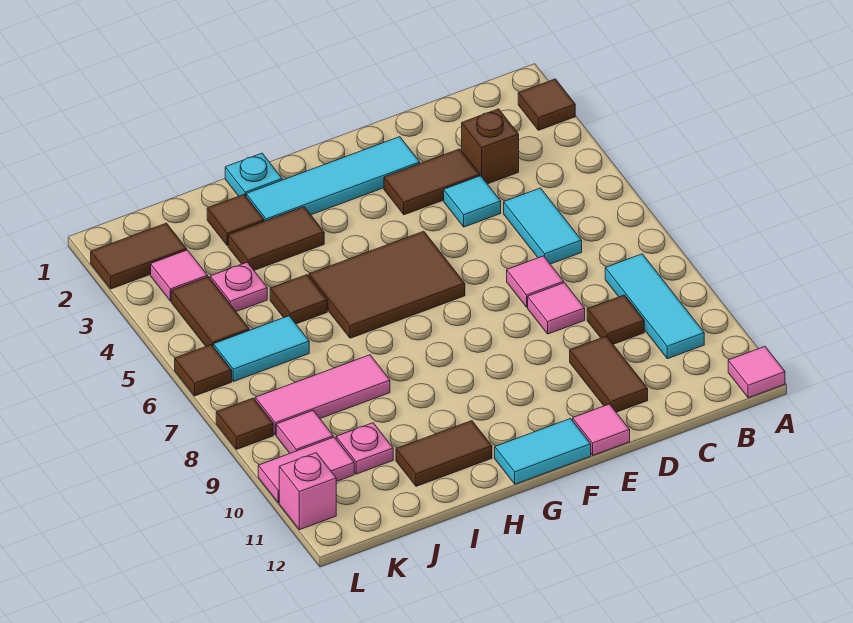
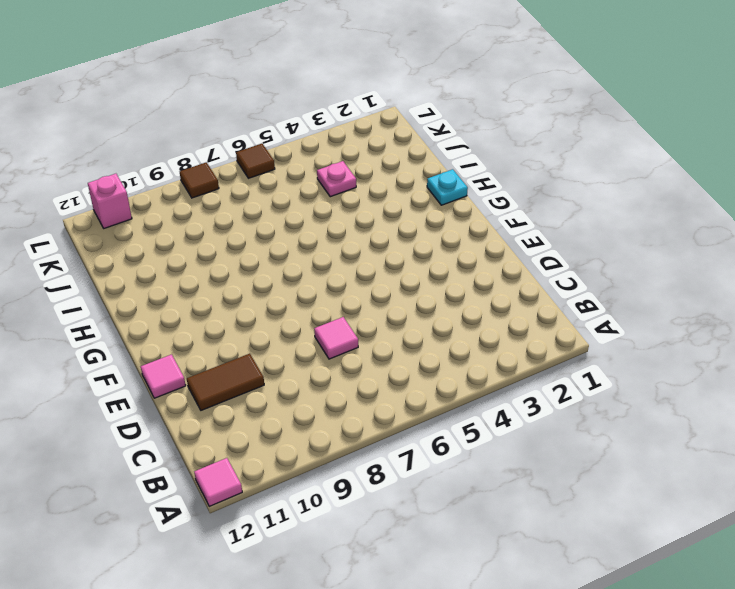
none -> brown 1x1 tile [518,79,575,130]
none -> cyan 1x3 tile [605,254,704,359]
none -> brown 1x1 brick [462,109,519,184]
none -> cyan 1x2 tile [504,188,582,264]

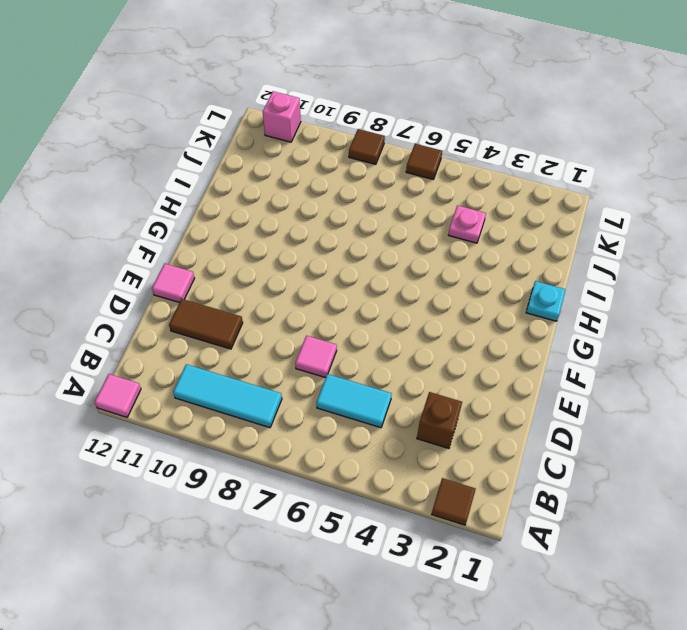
none -> brown 1x1 tile [587,295,644,344]
none -> brown 1x2 tile [384,149,480,215]
none -> cyan 1x1 tile [444,176,501,227]
none -> pink 1x1 tile [528,283,585,334]

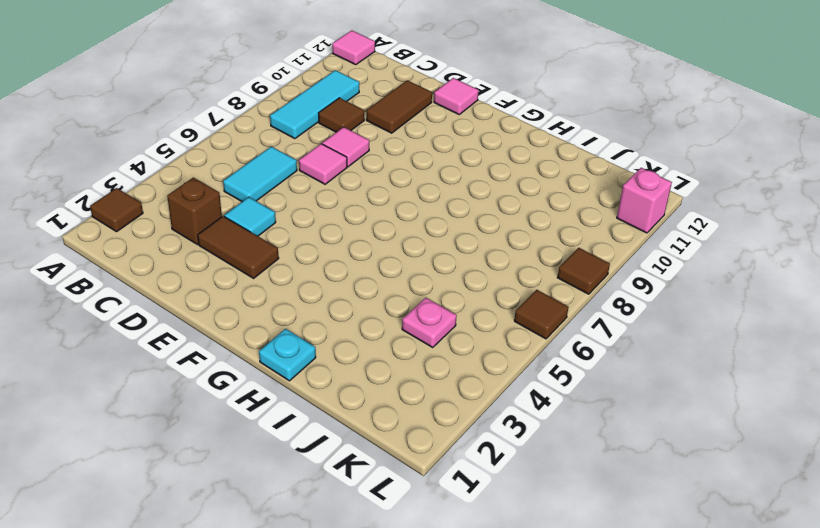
none -> cyan 1x4 tile [246,137,420,221]
none -> brown 2x3 tile [309,231,465,338]
none -> cyan 1x2 tile [495,419,591,484]
none -> brown 1x2 tile [228,207,324,270]

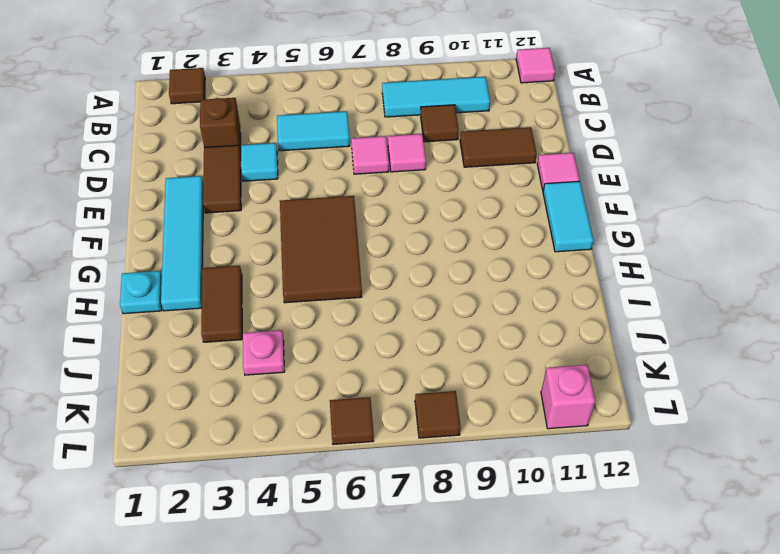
none -> brown 1x2 tile [396,421,492,486]
none -> brown 1x1 tile [207,195,264,246]
none -> brown 1x1 tile [270,275,327,324]
none -> pink 1x3 tile [255,355,390,435]

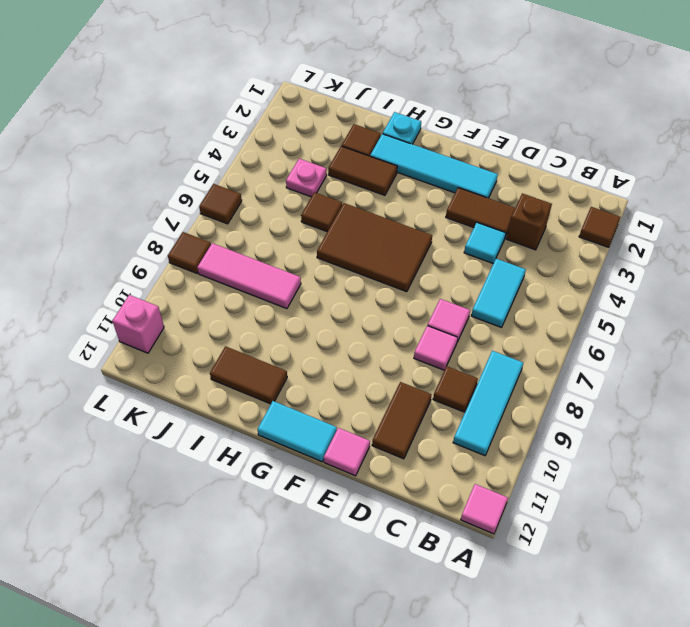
none -> cyan 1x2 tile [213,316,309,382]
none -> pink 1x1 plate [336,423,393,474]
none -> brown 1x2 tile [91,223,187,289]
none -> pink 1x1 tile [151,250,208,301]

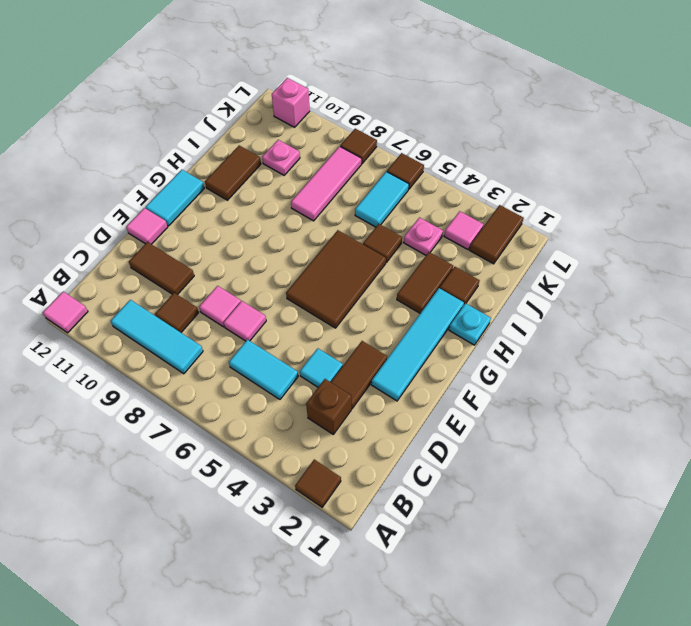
none -> brown 1x2 tile [171,277,249,346]
none -> pink 1x1 tile [276,411,333,453]
none -> pink 1x2 tile [258,437,354,503]

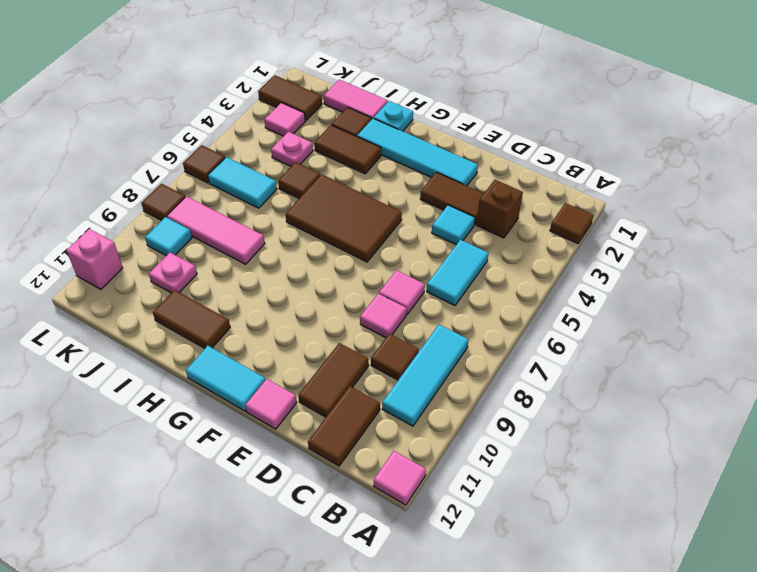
brown 1x2 tile [308,386,380,466] -> brown 1x2 tile moved to [171,277,249,346]
pink 1x2 tile [324,80,388,119] -> pink 1x2 tile moved to [258,437,354,503]
cyan 1x1 tile [145,217,192,256] -> pink 1x1 tile [276,411,333,453]

